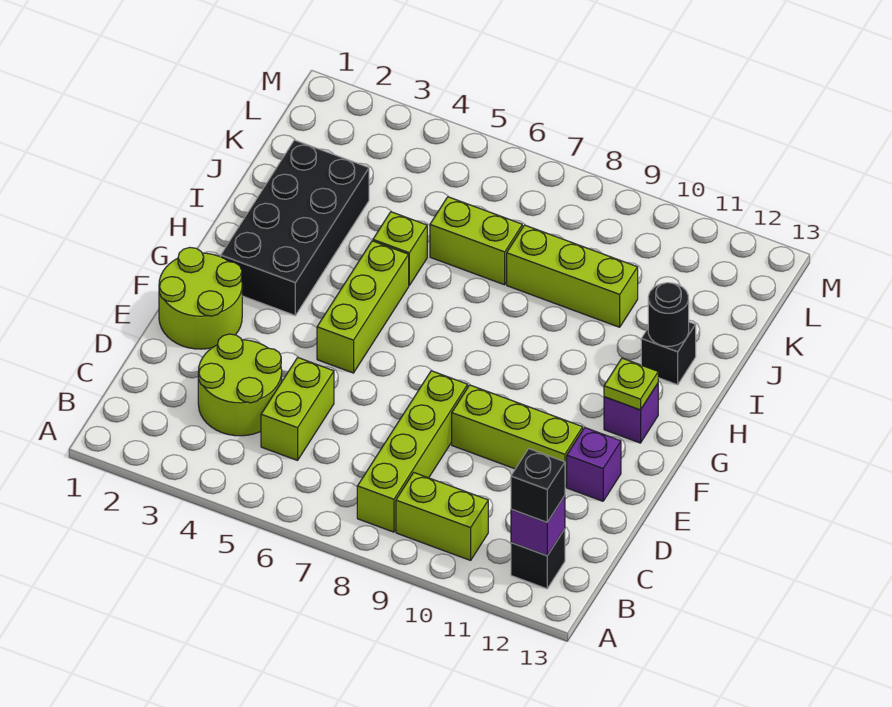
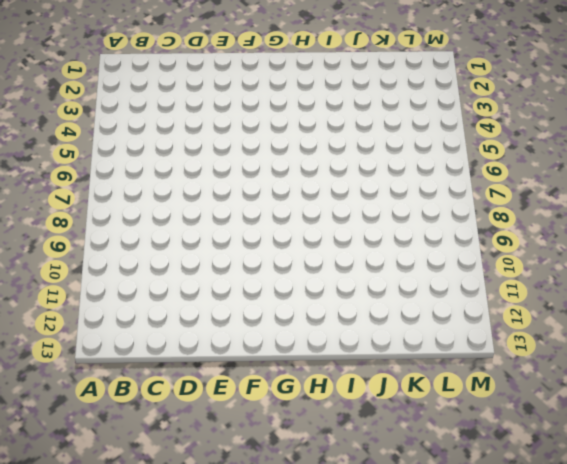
none -> lime 1x4 brick [357,371,468,532]
none -> lime 1x2 brick [396,473,488,560]
none -> black 1x1 brick [511,529,565,589]

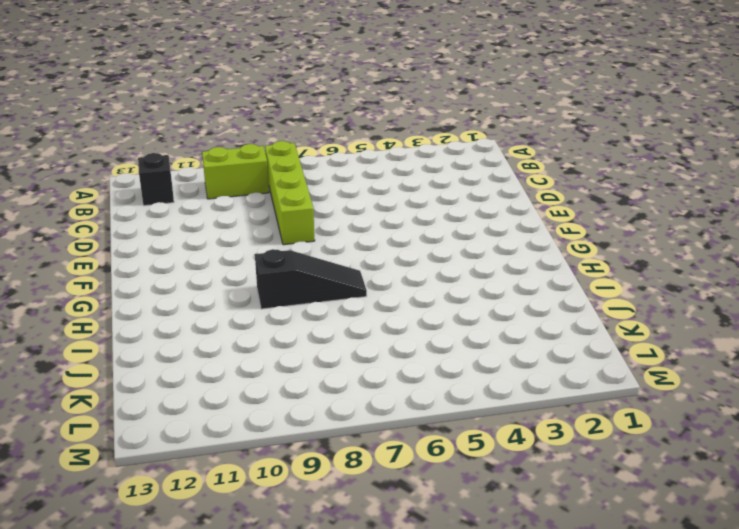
black 1x3 slope [255,249,367,309] -> none
none -> lime 2x2 round brick [198,334,282,436]
none -> lime 1x2 brick [261,358,334,460]
none -> lime 2x2 round brick [159,248,242,349]

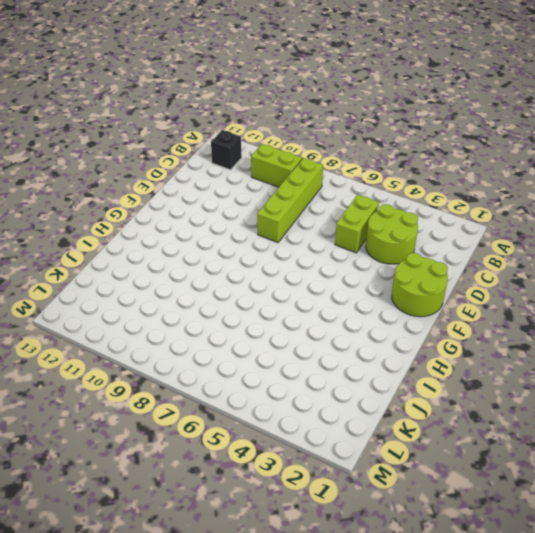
none -> lime 1x3 brick [452,385,583,486]
none -> purple 1x1 brick [567,428,621,501]
none -> lime 1x3 brick [317,241,409,373]

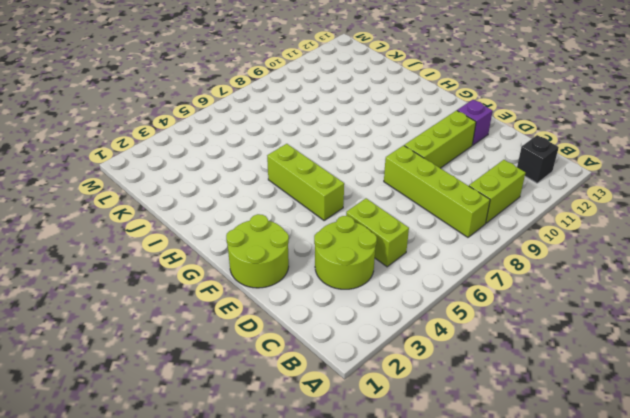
none -> black 2x4 brick [220,140,369,315]
none -> purple 1x1 brick [604,384,658,443]
none -> lime 1x1 brick [373,212,427,285]

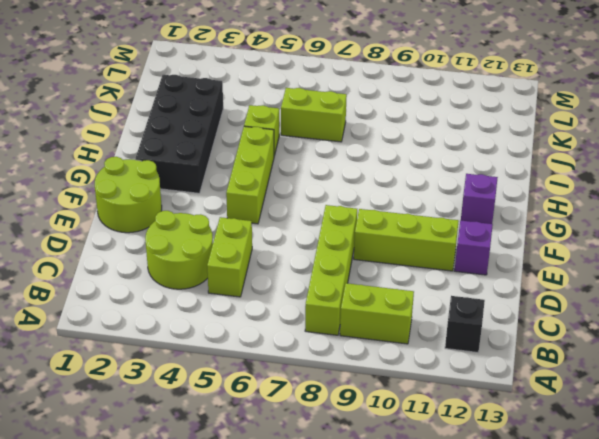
none -> black 1x1 brick [641,322,696,385]
none -> lime 1x3 brick [507,225,638,327]
none -> purple 1x1 brick [511,496,565,556]

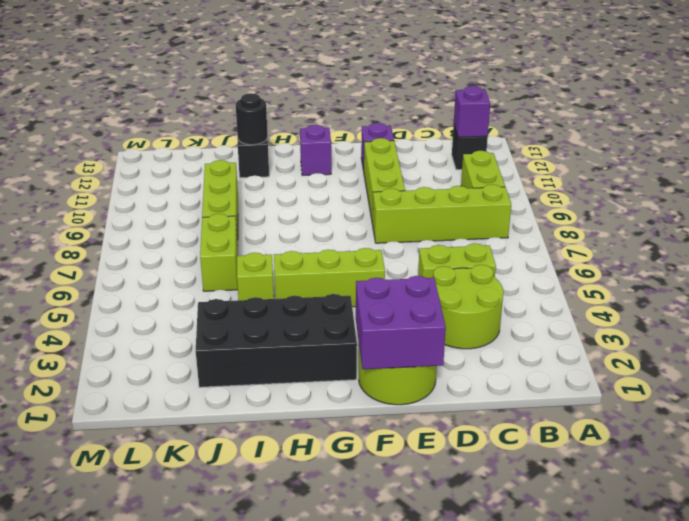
purple 2x2 brick [356,276,446,369] -> none
none -> lime 1x1 plate [604,358,658,410]
none -> black 1x1 brick [511,449,565,522]

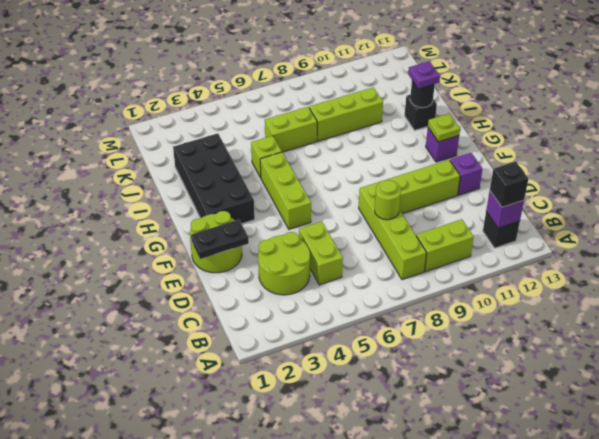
lime 1x1 round brick [375,180,401,220] -> none
black 1x2 plate [191,220,249,259] -> none
purple 1x1 plate [408,61,440,89] -> none

